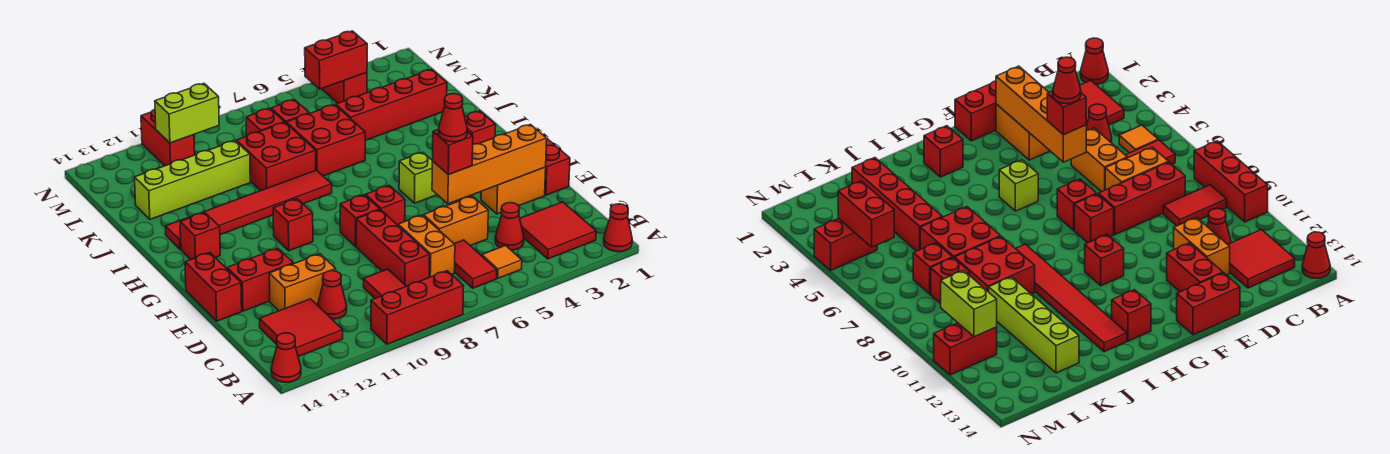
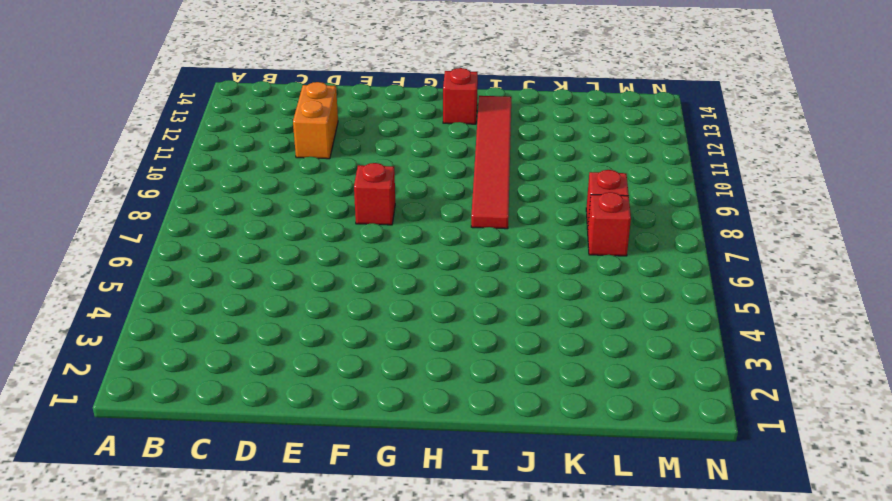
none -> red 1x1 cone [604,204,632,252]
none -> red 1x3 brick [371,271,464,344]
none -> red 1x1 cone [271,333,301,382]
none -> red 2x2 tile [520,202,596,259]

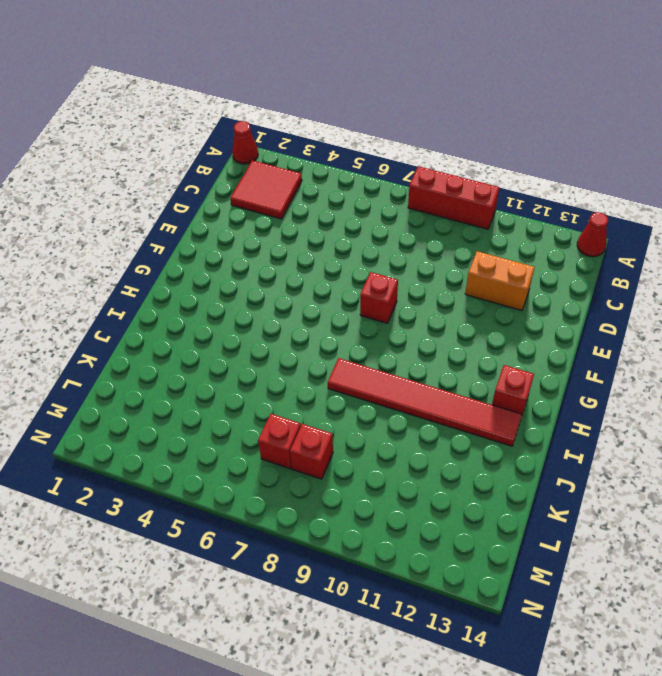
none -> orange 1x1 tile [482,246,522,278]
none -> red 1x2 tile [454,240,497,288]
none -> red 1x2 tile [364,269,406,298]
none -> red 2x2 tile [260,299,343,356]

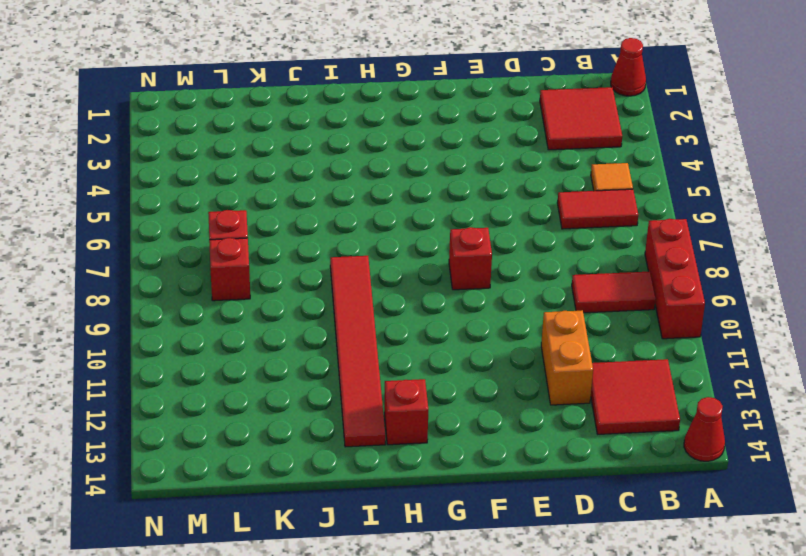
none -> red 1x1 cone [495,203,524,250]
none -> orange 1x2 brick [398,215,455,277]
none -> red 1x3 brick [356,210,430,286]
none -> red 1x1 cone [318,271,347,319]

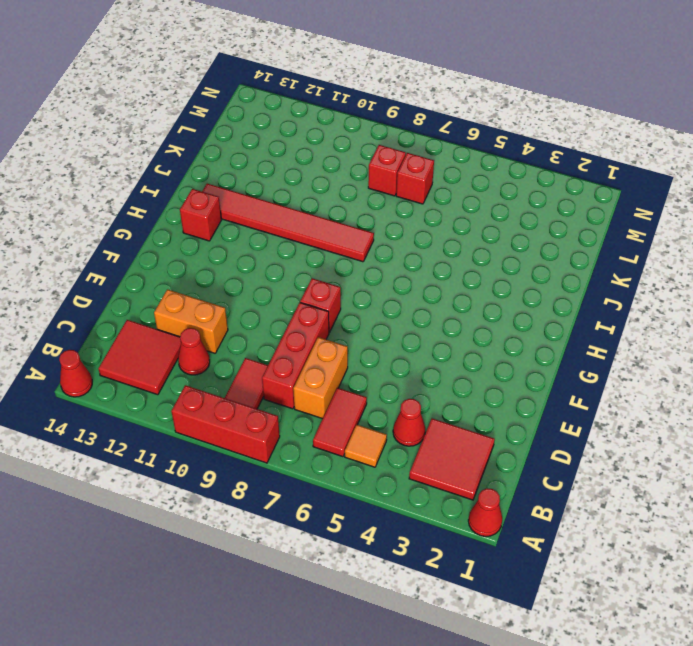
none -> orange 1x2 brick [423,196,488,246]
none -> red 1x2 brick [545,139,570,195]
none -> orange 1x2 brick [481,167,546,214]
none -> red 1x2 brick [227,248,293,311]

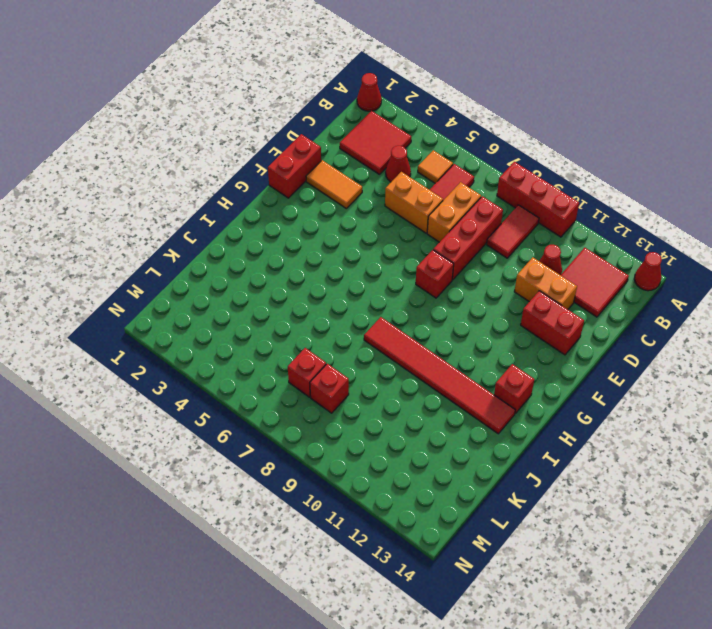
orange 1x2 tile [306,160,362,208] -> orange 1x2 brick [481,167,546,214]
none -> red 1x2 brick [185,253,242,321]
none -> red 1x1 brick [366,185,405,225]
none -> lime 1x1 brick [399,152,437,203]
none -> red 1x1 brick [273,199,313,251]

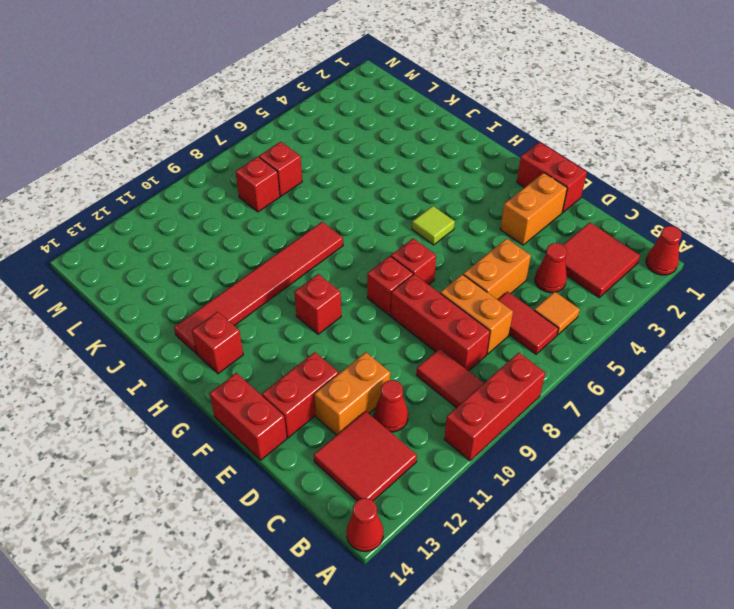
lime 1x1 tile [412,206,455,245] -> lime 1x1 brick [399,152,437,203]
none -> red 1x1 brick [465,111,496,144]
none -> red 2x2 brick [286,105,365,176]
none -> red 2x2 brick [236,123,316,191]
none -> red 1x4 brick [336,69,447,140]

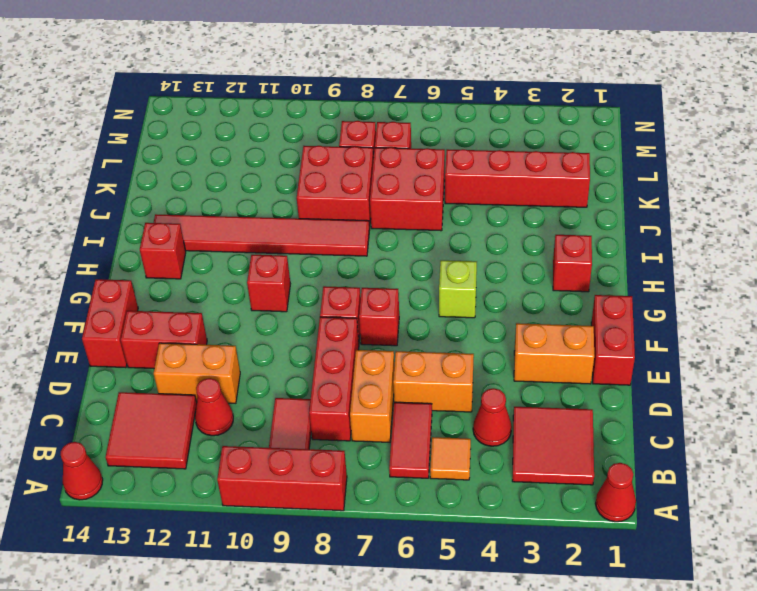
none -> lime 1x4 brick [135,141,250,219]
none -> red 1x2 brick [322,73,367,103]
none -> red 1x2 brick [141,109,195,166]
none -> orange 1x4 brick [432,124,547,204]

